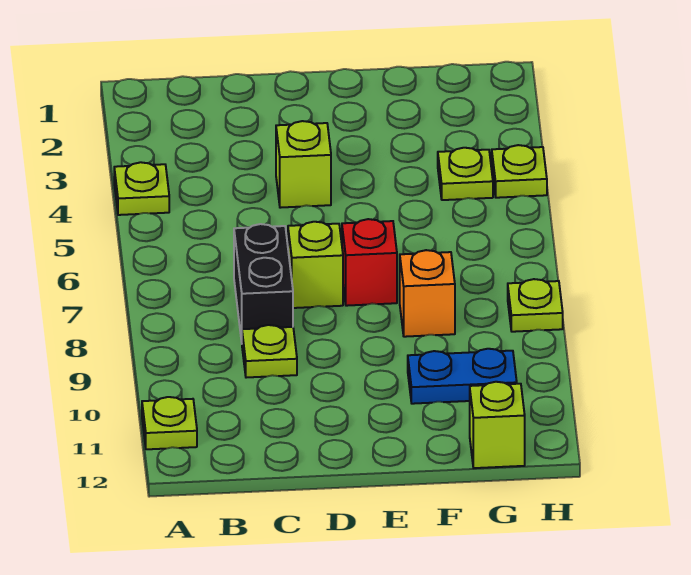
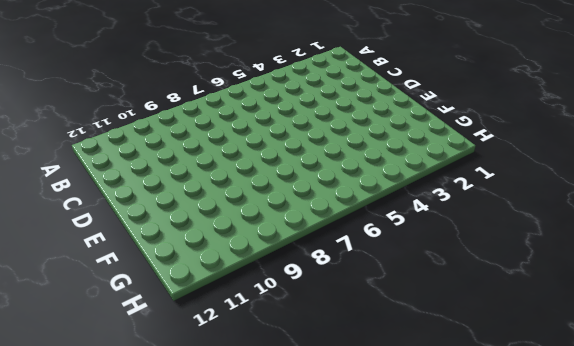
none -> lime 1x1 plate [114,162,169,215]
none -> lime 1x1 plate [142,397,197,449]
none -> black 1x2 brick [234,224,293,342]

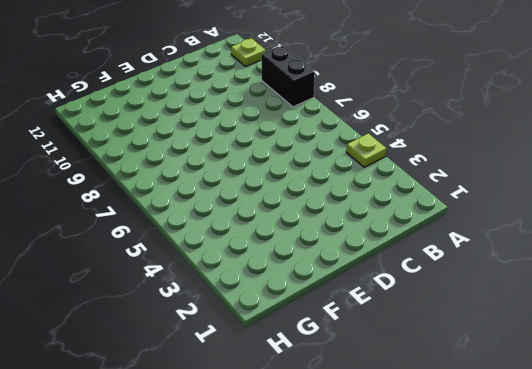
black 1x2 brick [261,46,315,107] -> black 1x2 brick moved to [234,224,293,342]
none -> lime 1x1 plate [242,325,297,378]
none -> lime 1x1 brick [276,121,331,208]
none -> lime 1x1 brick [288,222,343,308]

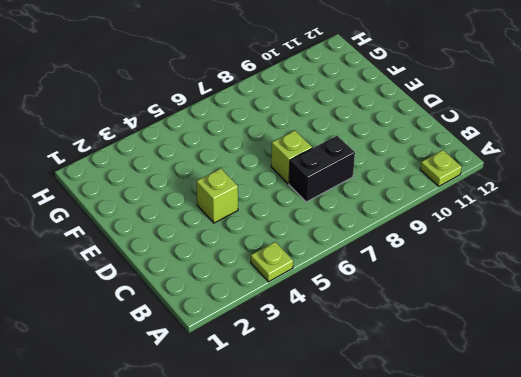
none -> lime 1x1 plate [242,325,297,378]
none -> red 1x1 brick [342,219,397,306]
none -> orange 1x1 brick [400,250,455,337]

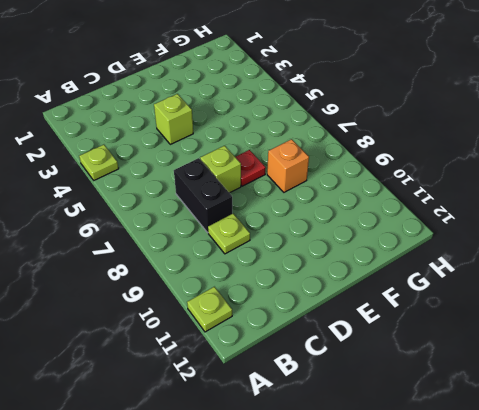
red 1x1 plate [236,150,266,186] -> red 1x1 brick [342,219,397,306]
none -> blue 1x2 plate [408,349,517,404]
none -> lime 1x1 plate [438,148,493,200]
none -> lime 1x1 brick [470,382,525,468]

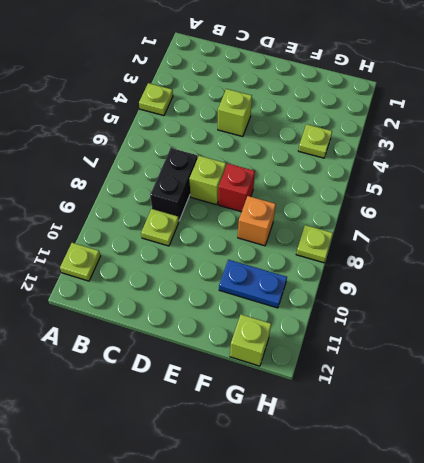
none -> lime 1x1 plate [492,145,547,198]

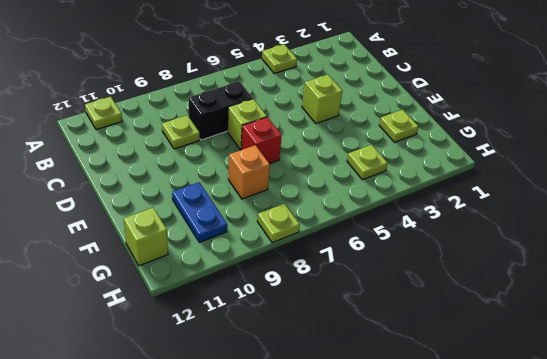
lime 1x1 plate [379,110,419,142] -> lime 1x1 plate moved to [492,145,547,198]

